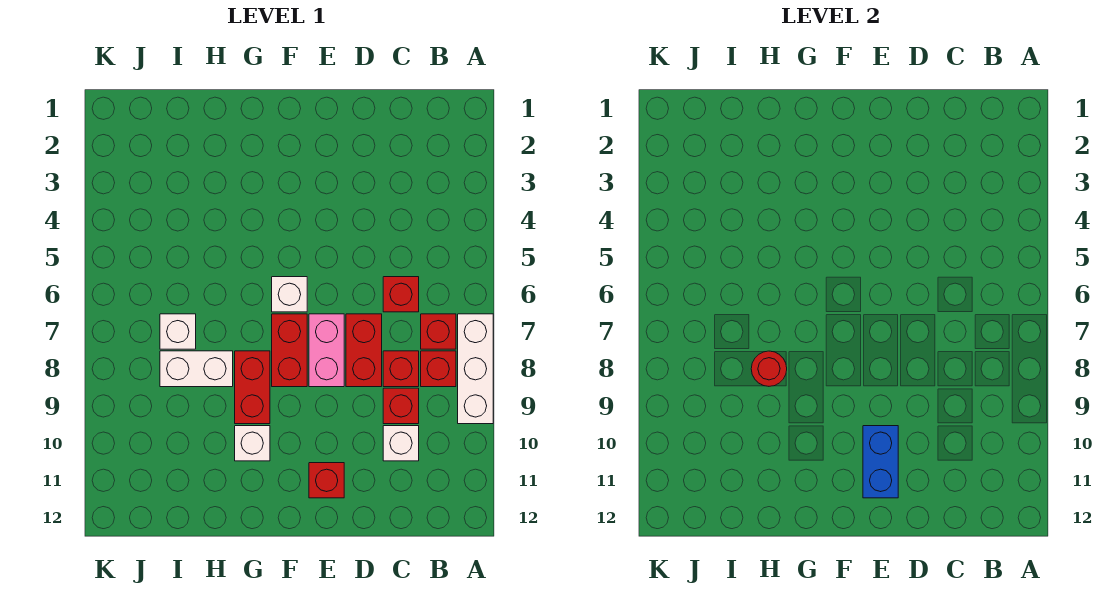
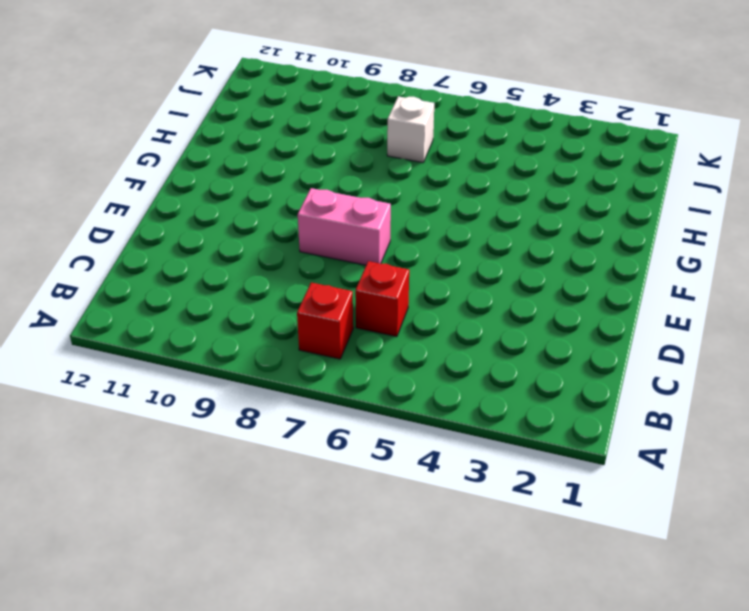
none -> white 1x3 brick [458,314,493,424]
none -> red 1x1 brick [421,351,456,387]
none -> red 1x1 brick [383,351,419,387]

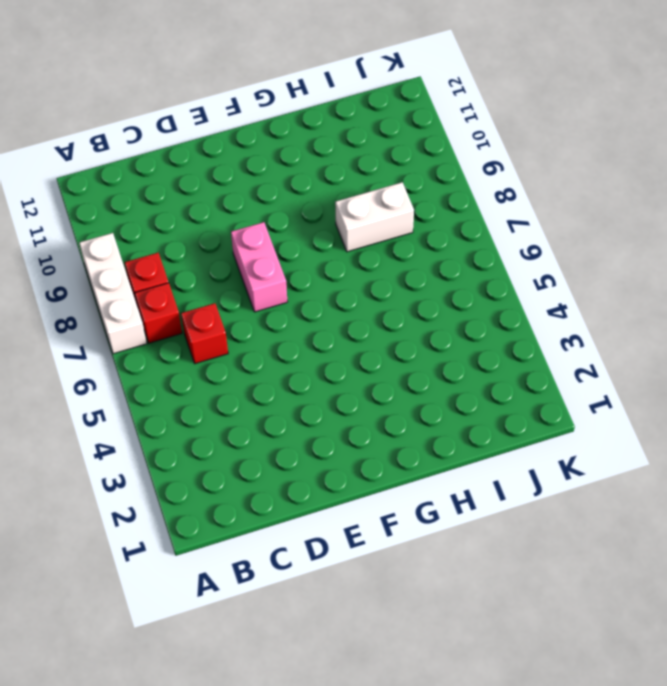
none -> red 1x1 brick [383,351,419,387]
none -> red 1x1 brick [383,388,419,424]
none -> white 1x1 brick [383,426,419,461]

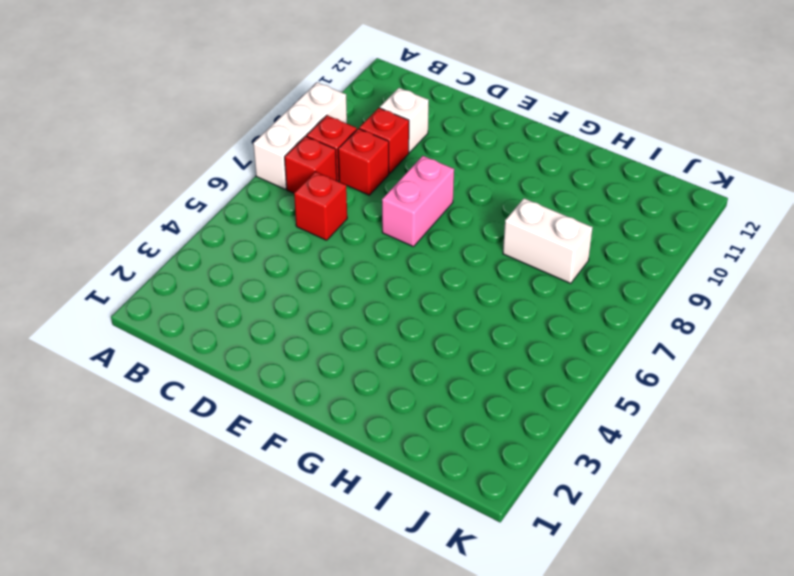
none -> red 1x2 brick [346,314,382,387]
none -> red 1x1 brick [309,463,344,498]
none -> white 1x1 brick [272,277,307,312]

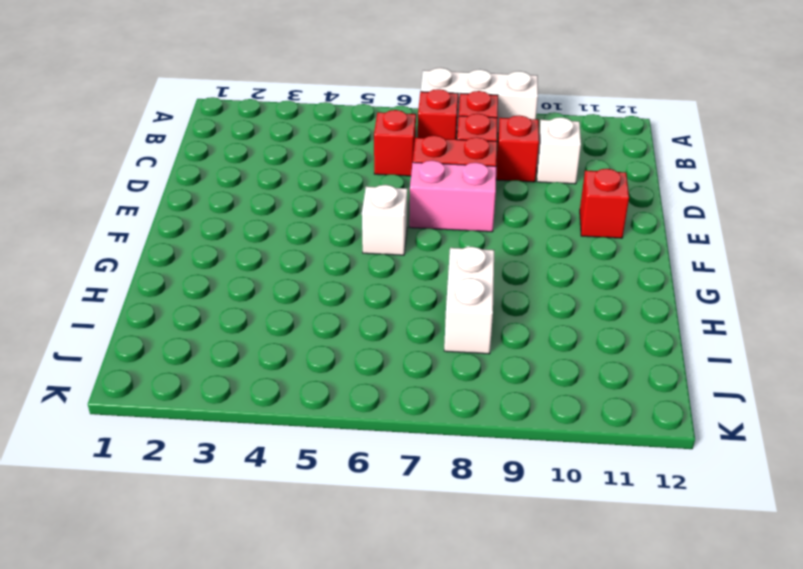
none -> red 1x2 brick [272,314,307,387]
none -> red 1x2 brick [235,351,270,424]
none -> white 1x1 brick [235,426,270,461]

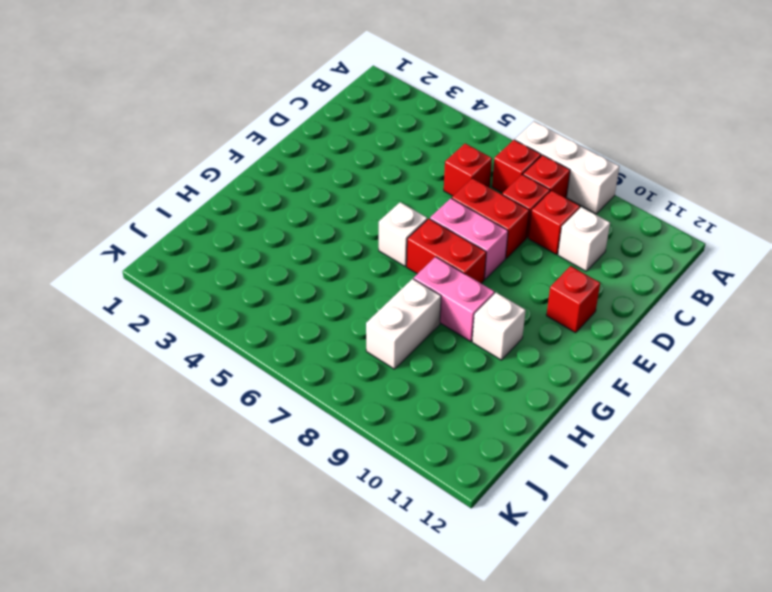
pink 1x2 brick [414,257,494,342] -> red 1x2 brick [235,351,270,424]
none -> white 1x1 brick [160,314,196,349]
none -> blue 1x2 brick [863,426,898,498]
none -> red 1x1 round brick [751,351,787,386]

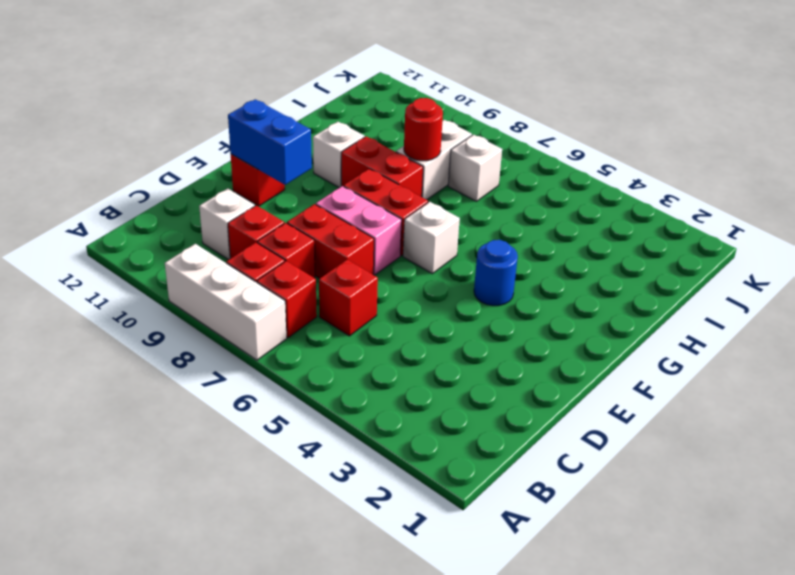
blue 1x1 round brick [474,240,518,306] -> none

